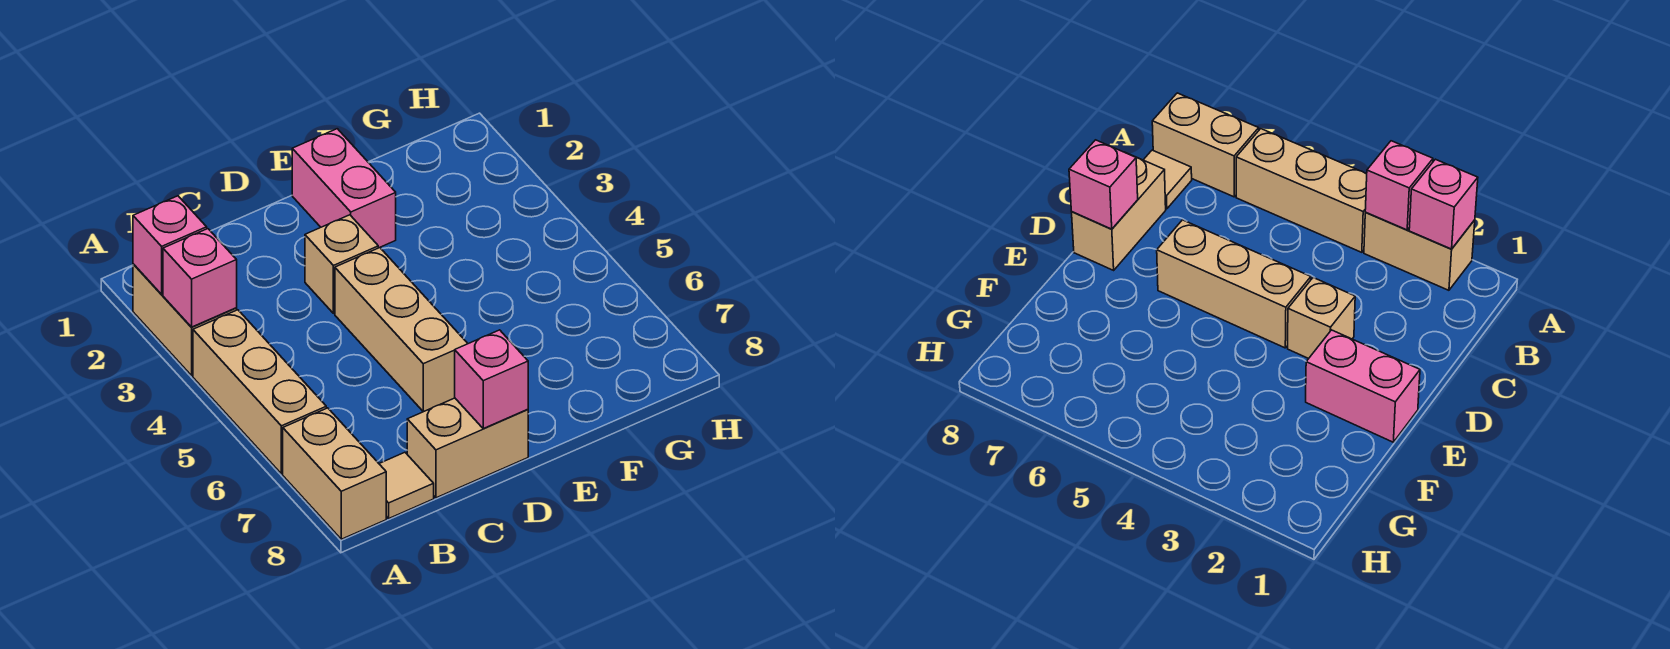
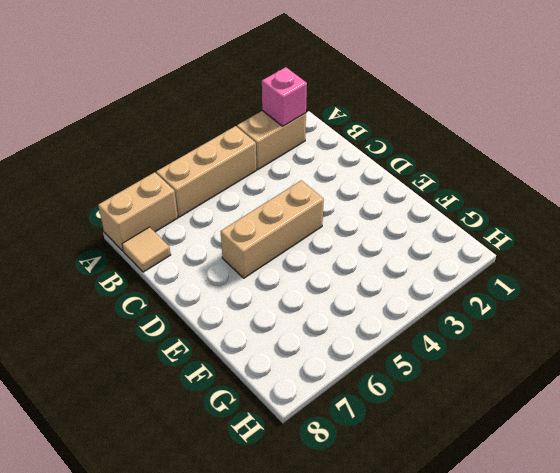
none -> tan 1x2 brick [407,398,528,498]
none -> tan 1x1 brick [305,215,378,313]

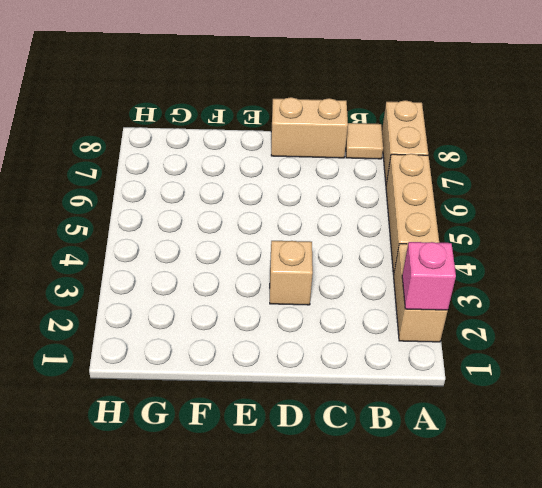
none -> tan 1x3 brick [335,248,468,412]
none -> pink 1x2 brick [292,129,396,248]

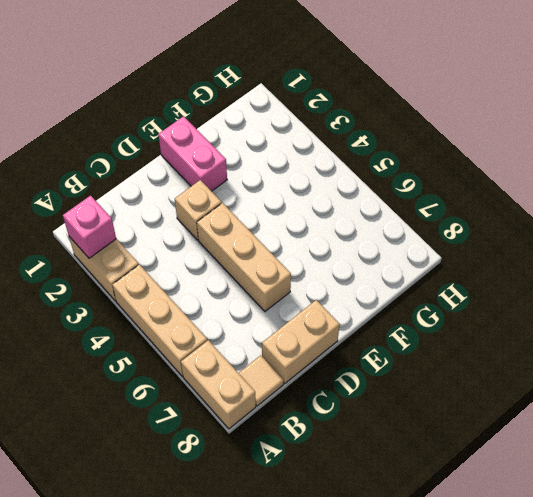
none -> pink 1x1 brick [163,229,237,327]
none -> pink 1x1 brick [455,330,528,429]

